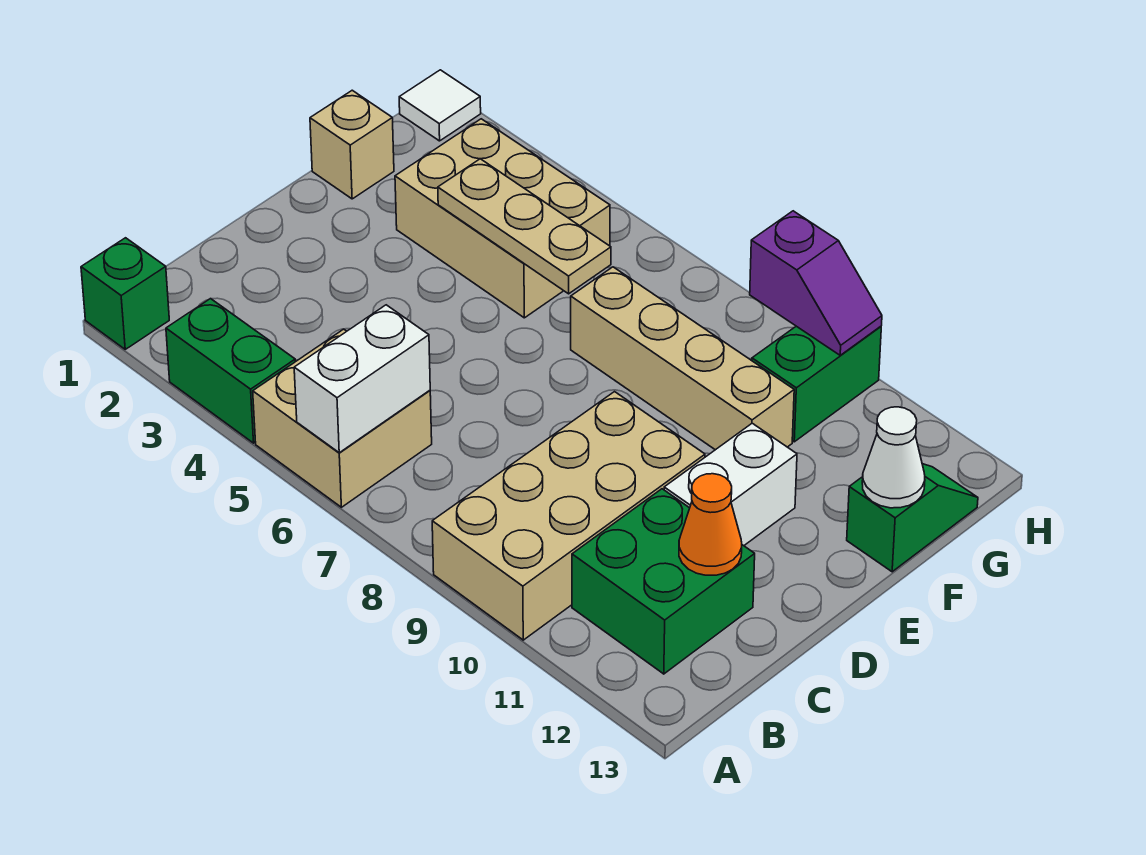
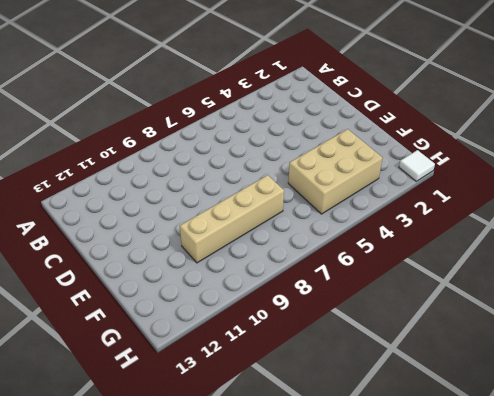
none -> green 1x1 brick [81,238,169,349]
none -> green 1x2 brick [166,299,295,443]
none -> tan 2x2 brick [253,329,432,507]

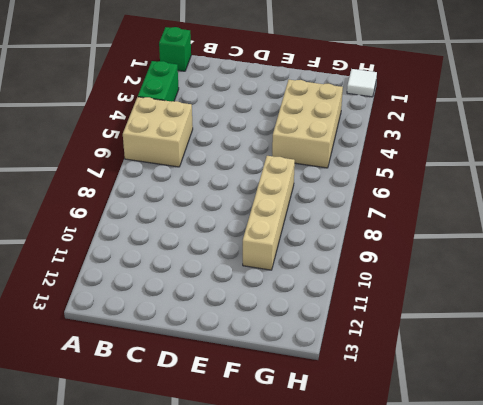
none -> tan 2x4 brick [432,392,705,640]
none -> green 2x2 brick [572,489,755,674]
none -> white 1x2 brick [664,423,797,546]

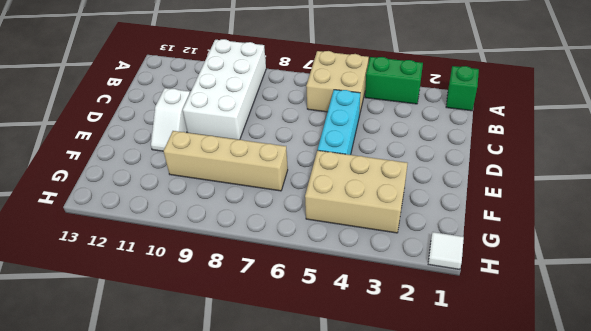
white 2x4 brick [183,39,266,140] -> tan 2x4 brick [432,392,705,640]
cyan 1x3 brick [318,90,360,155] -> none
white 1x2 slope [151,88,190,151] -> white 1x2 brick [664,423,797,546]
none -> green 2x2 brick [572,489,755,674]
none -> tan 1x1 brick [310,90,394,199]
none -> green 1x2 slope [847,464,978,572]

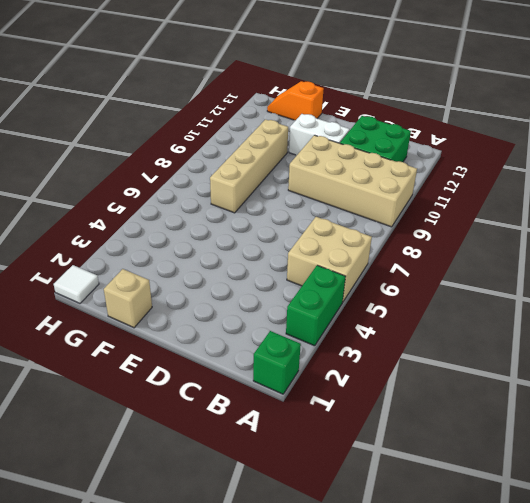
orange 1x2 slope [267,81,324,120] -> green 1x2 slope [847,464,978,572]
none -> tan 2x3 brick [395,119,610,318]
none -> green 1x2 brick [752,326,881,442]
none -> white 1x2 brick [294,305,430,453]

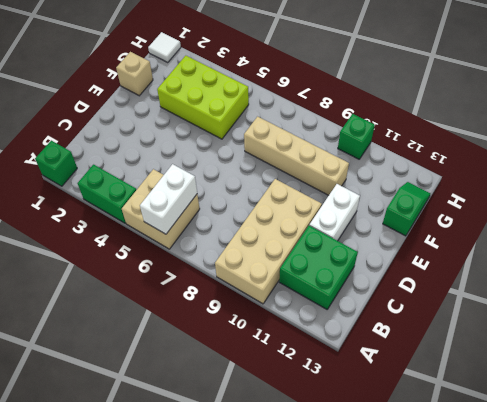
lime 2x3 brick [157,56,249,139] -> tan 2x3 brick [395,119,610,318]
green 1x1 brick [338,114,375,159] -> green 1x2 brick [752,326,881,442]
none -> orange 1x1 cone [679,474,742,575]
none -> tan 1x3 plate [438,159,611,294]
none -> white 1x1 cone [862,407,925,508]

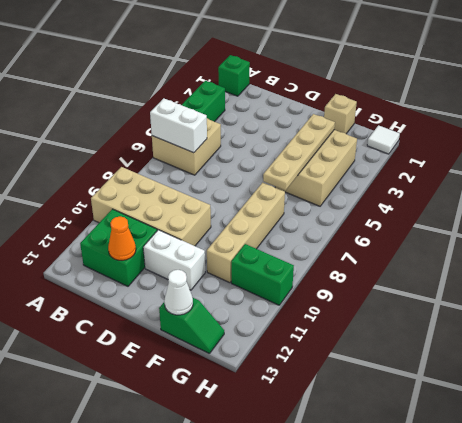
tan 1x4 plate [263,114,335,190] -> tan 1x3 plate [438,159,611,294]
none -> purple 1x2 slope [750,211,882,355]

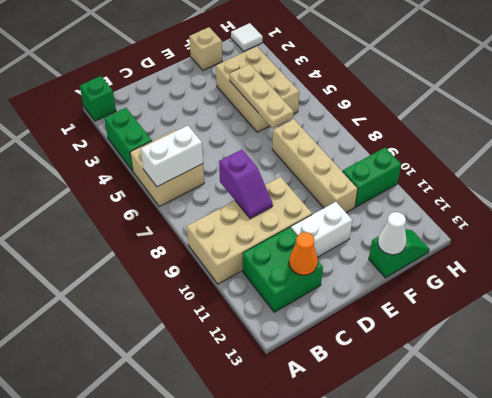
purple 1x2 slope [219,150,273,218] -> purple 1x2 slope moved to [750,211,882,355]

